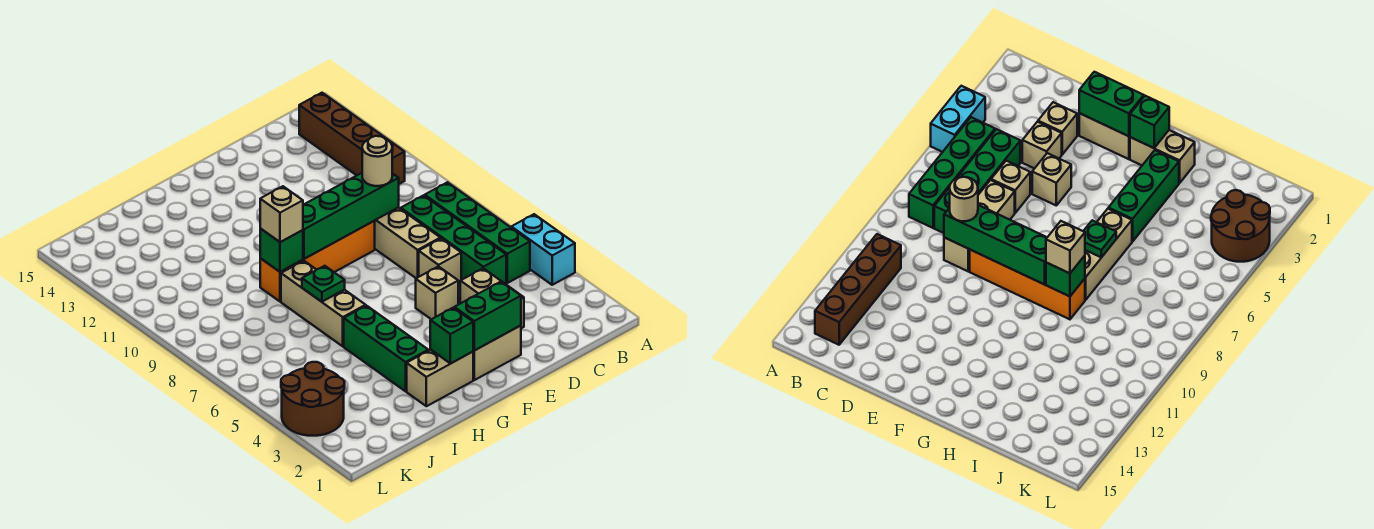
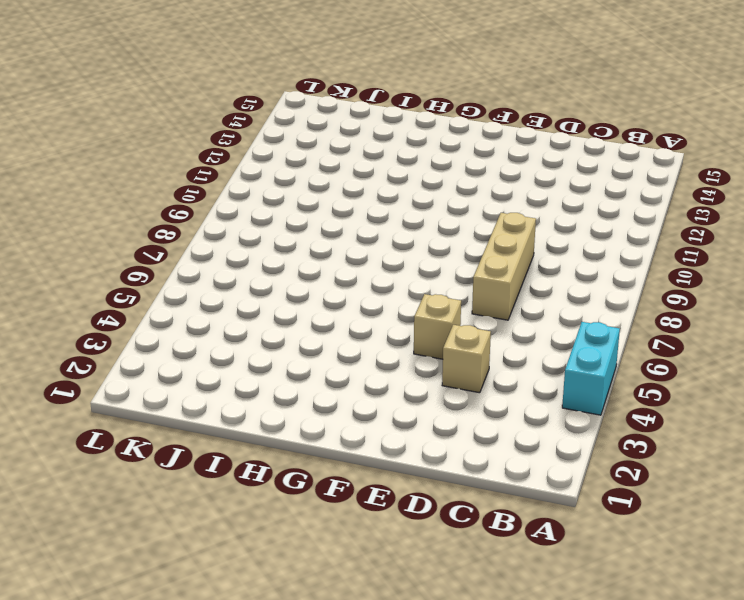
none -> green 1x4 brick [425,182,530,283]
none -> brown 1x4 brick [299,93,405,184]
none -> green 1x4 brick [401,195,506,284]

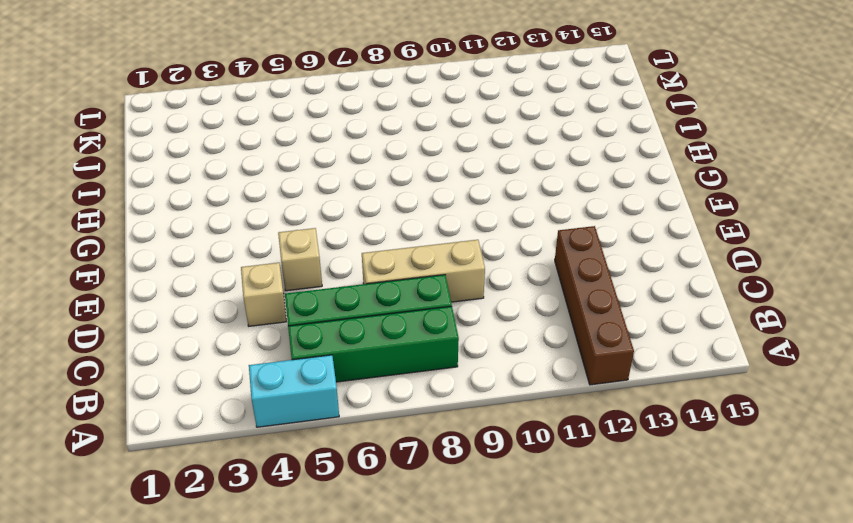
brown 1x4 brick [555,226,634,385] -> brown 1x4 brick turned to [299,93,405,184]
none -> tan 1x1 brick [1038,102,1077,154]
none -> tan 1x1 brick [419,238,461,284]
none -> tan 1x2 brick [473,326,521,380]

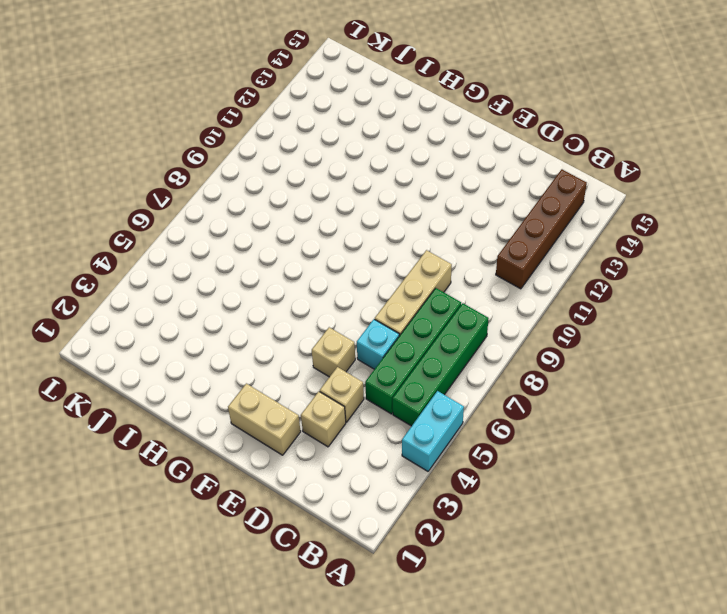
cyan 1x1 brick [357,319,399,369] -> tan 1x1 brick [419,238,461,284]
none -> orange 1x4 brick [260,221,375,302]
none -> tan 1x2 brick [407,350,473,406]
none -> green 1x3 brick [344,306,428,391]

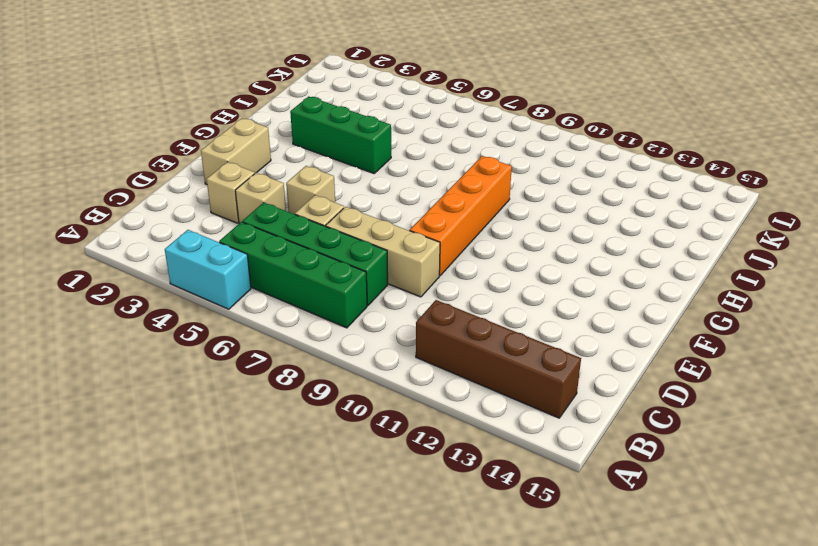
none -> tan 1x2 brick [407,350,473,406]
none -> tan 1x3 brick [281,261,366,346]
none -> brown 2x2 round brick [281,362,345,436]

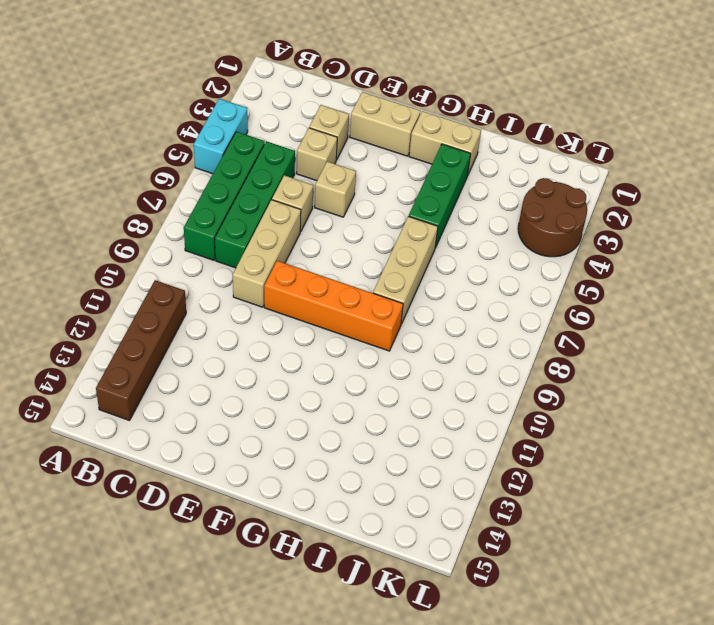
none -> green 1x4 brick [303,173,399,259]
none -> green 1x2 brick [454,282,521,351]
none -> green 1x1 brick [430,308,473,364]

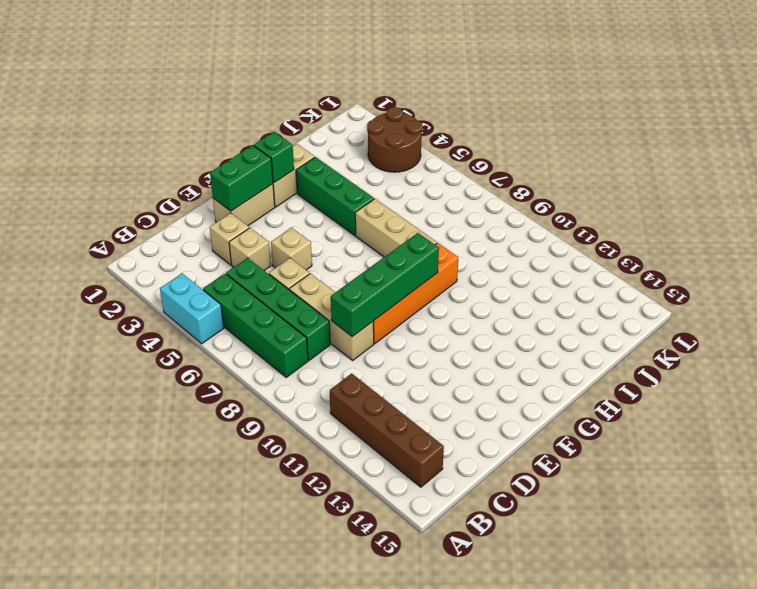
none -> green 1x1 plate [302,266,345,302]
none -> green 1x1 brick [260,229,303,272]
none -> tan 1x1 round brick [362,136,392,186]

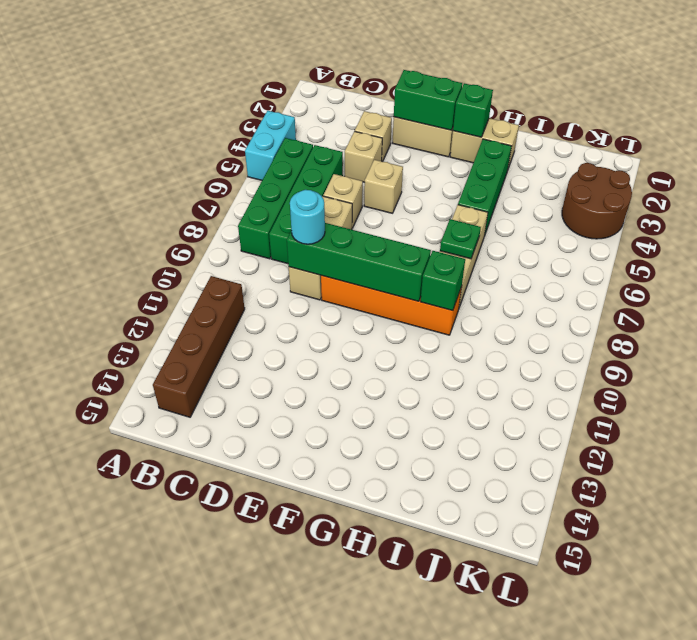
cyan 1x1 round brick [290,190,325,244] -> tan 1x1 round brick [362,136,392,186]
none -> tan 1x1 brick [260,186,303,242]

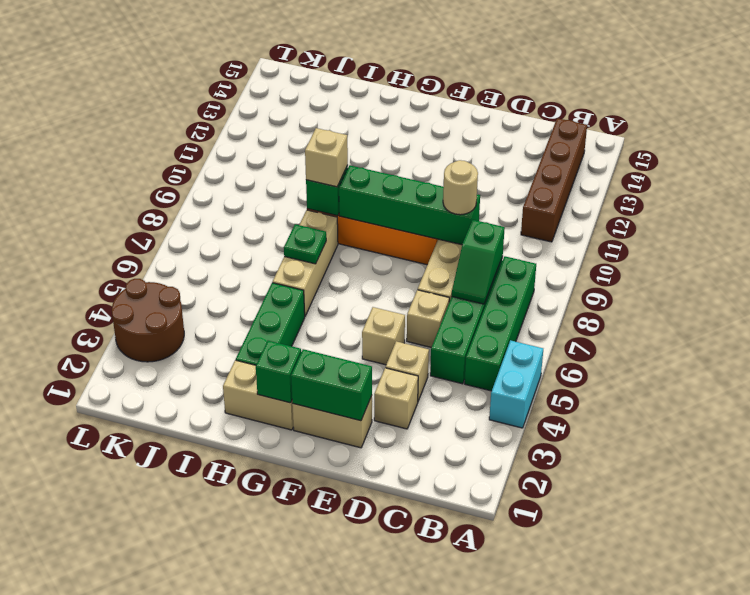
green 1x2 slope [452,220,505,304] -> none

